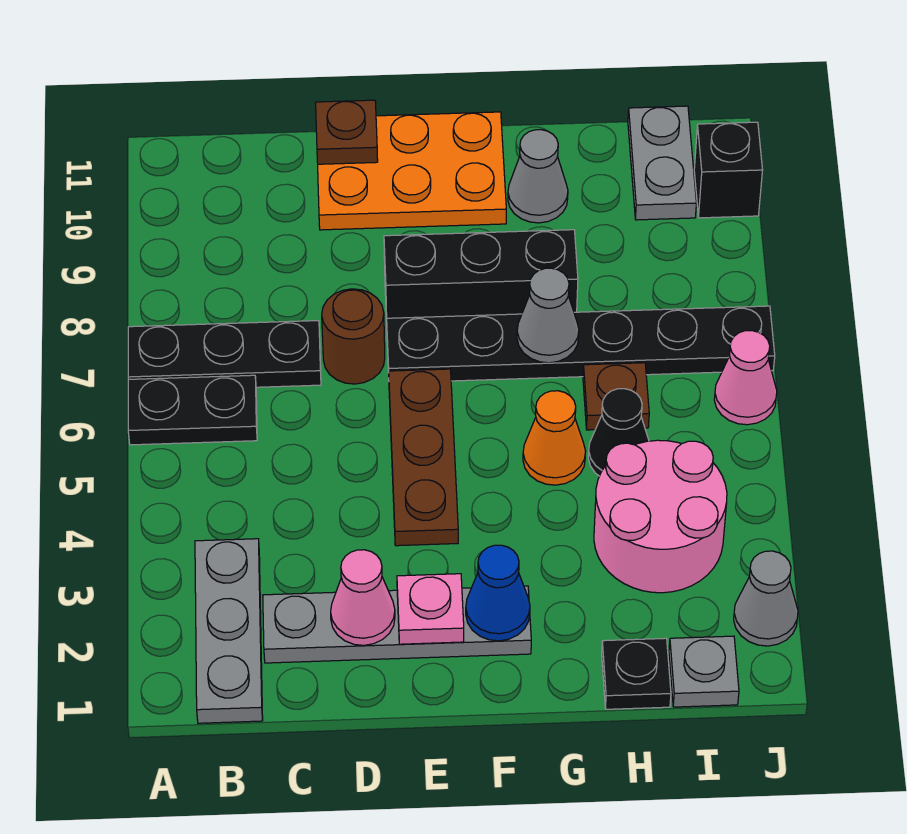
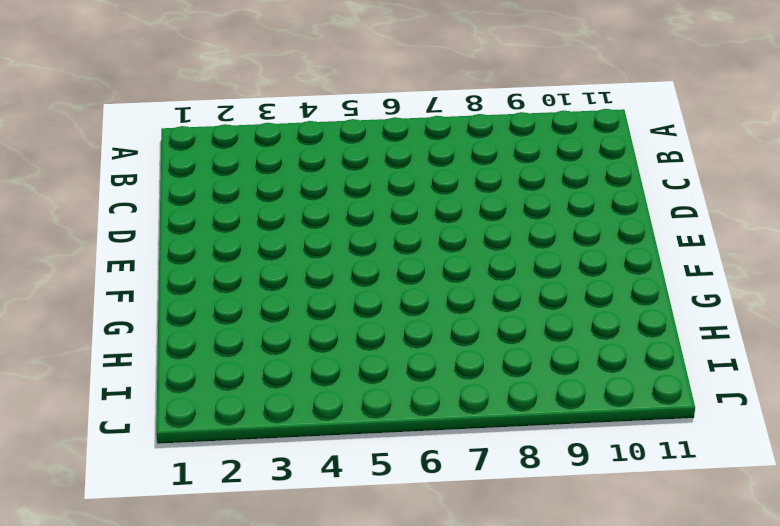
none -> black 1x2 plate [128,375,257,445]
none -> black 1x3 plate [128,321,321,387]
none -> grey 1x3 plate [195,539,263,723]

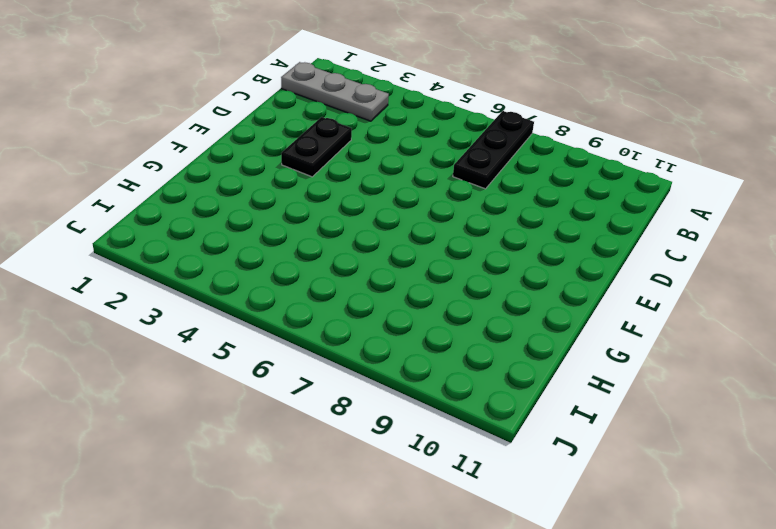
black 1x2 plate [281,117,352,177] -> black 1x2 plate moved to [128,375,257,445]
none -> grey 1x4 plate [263,586,531,663]
none -> brown 1x1 round brick [322,289,385,384]
none -> orange 2x3 plate [318,112,506,230]

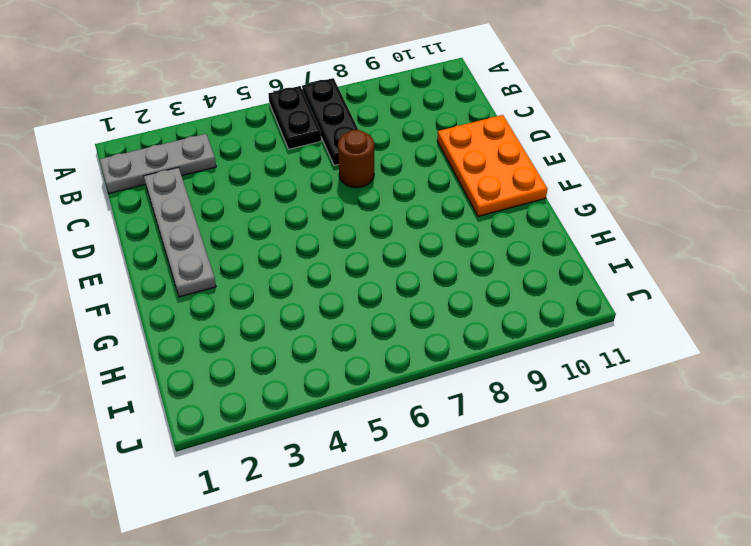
none -> brown 1x3 plate [389,369,458,546]
none -> black 1x6 plate [387,306,775,381]
none -> black 1x3 brick [384,230,578,321]

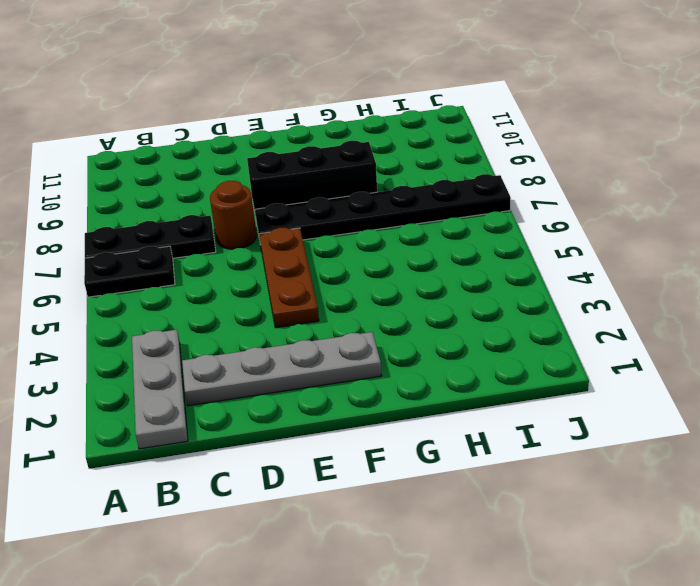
none -> orange 2x3 plate [318,112,506,230]
none -> orange 1x1 cone [523,391,586,485]
none -> grey 1x1 cone [508,130,568,223]

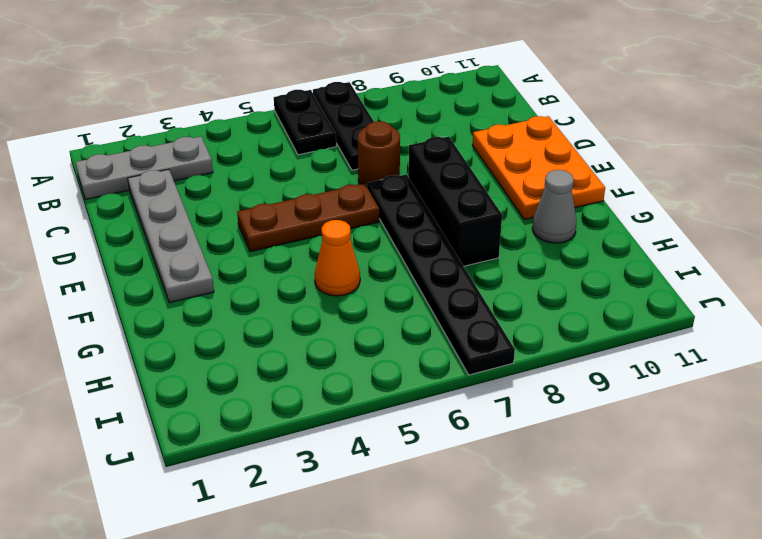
none -> black 1x1 plate [602,638,671,709]
none -> pink 2x2 round brick [594,440,727,593]
none -> black 1x1 cone [588,389,649,476]

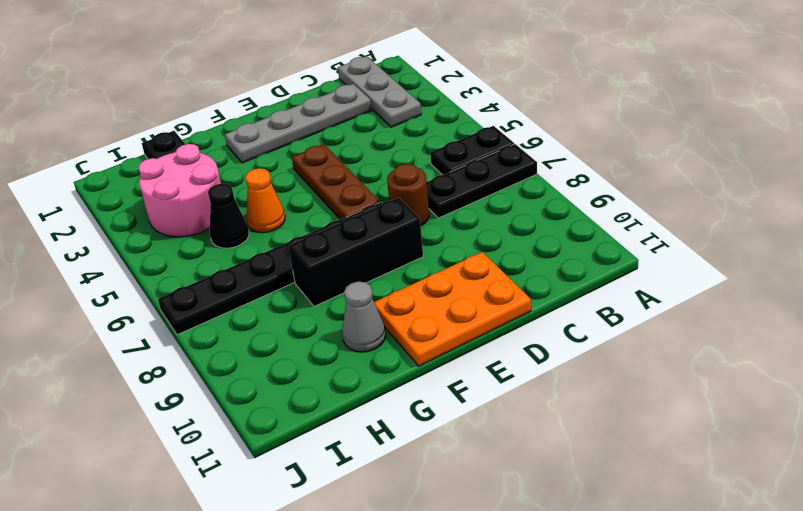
none -> brown 1x1 plate [583,363,649,430]
none -> grey 1x1 plate [669,636,739,707]
none -> grey 1x2 plate [628,106,696,220]

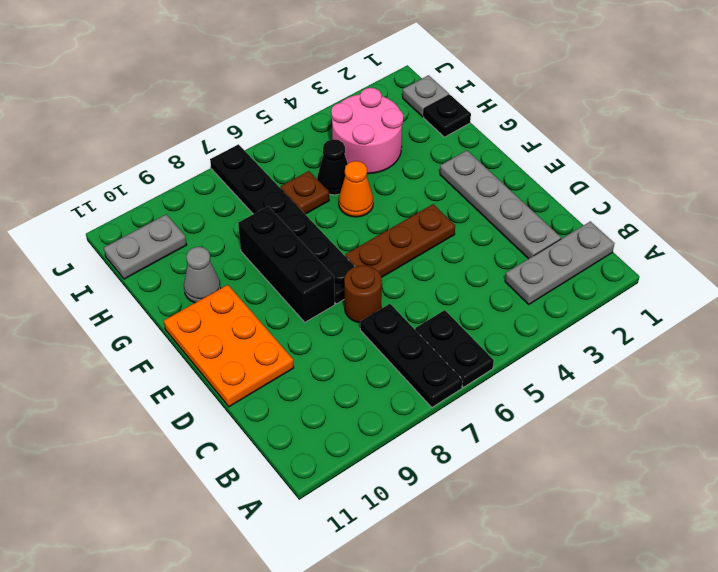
none -> grey 1x1 cone [734,551,798,646]
none -> pink 1x1 cone [714,331,777,425]
none -> black 1x1 brick [694,122,763,218]

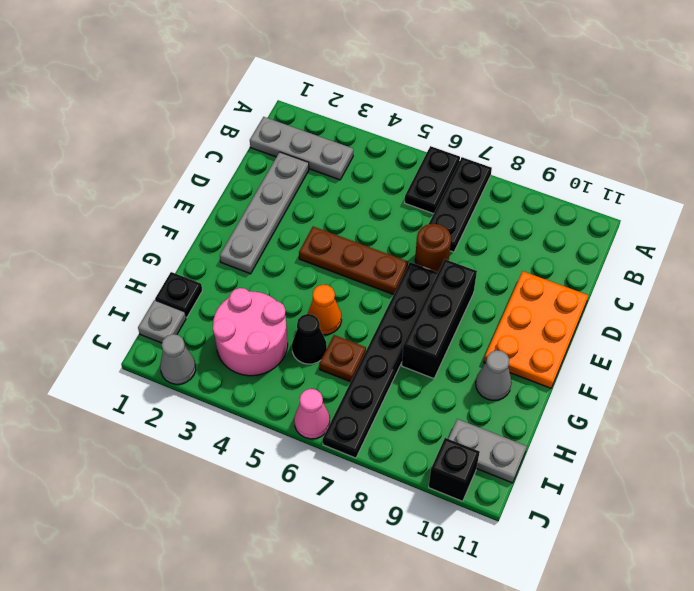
none -> pink 1x1 cone [331,550,395,645]
none -> brown 1x1 plate [316,100,378,164]
none -> pink 1x1 plate [397,574,464,644]

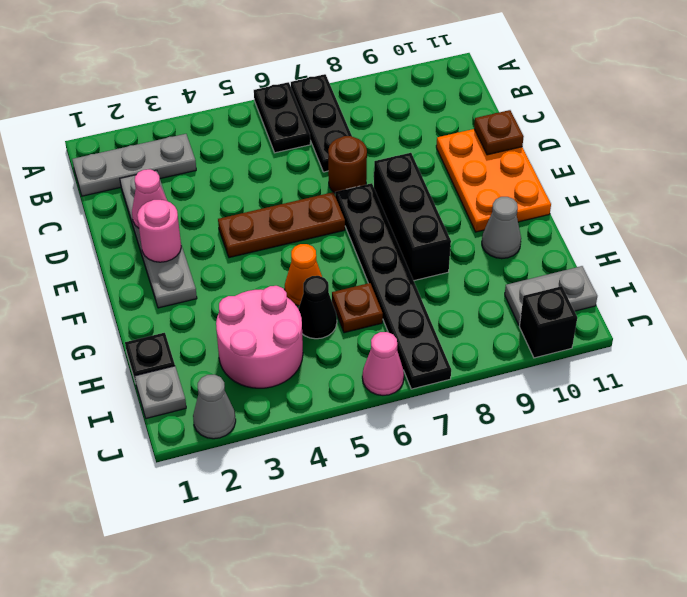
pink 1x1 round brick [137,200,181,262] -> pink 1x1 plate [397,574,464,644]
none -> blue 1x1 cone [466,545,530,641]
none -> grey 1x1 cone [517,268,579,363]

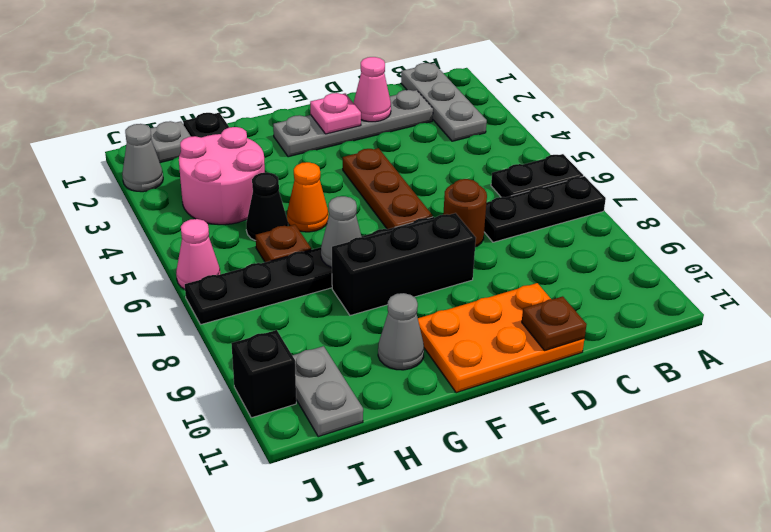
none -> blue 1x1 cone [466,545,530,641]

